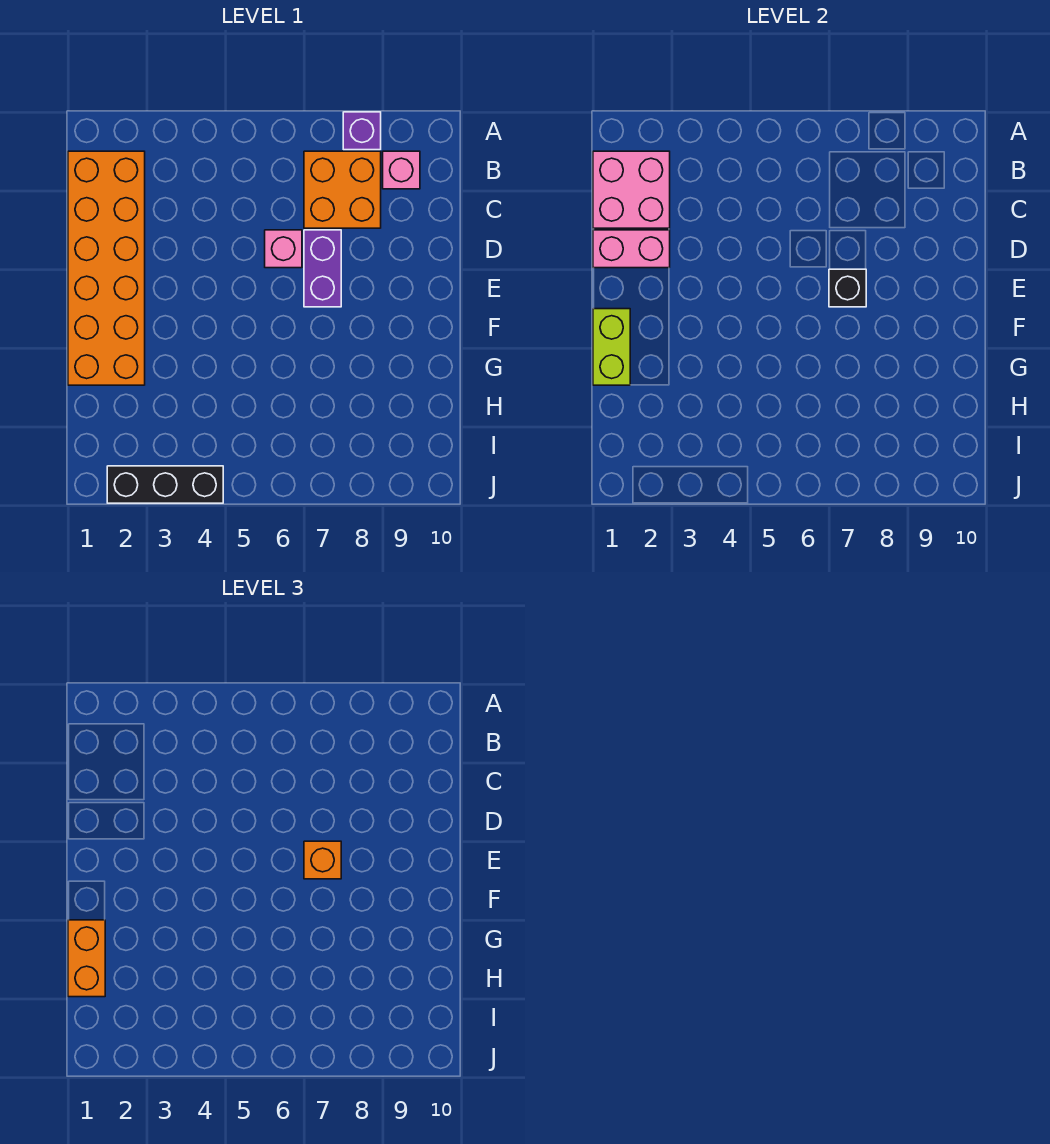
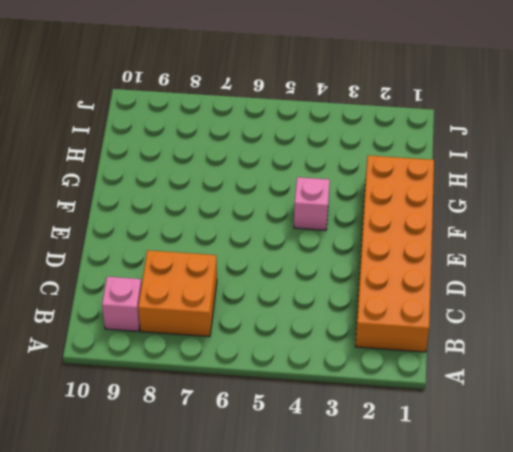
pink 1x1 brick [294,177,330,230] -> pink 1x1 brick moved to [265,230,302,268]
none -> purple 1x1 brick [343,112,381,150]
none -> purple 1x2 brick [304,230,341,307]
none -> black 1x3 brick [107,466,223,503]

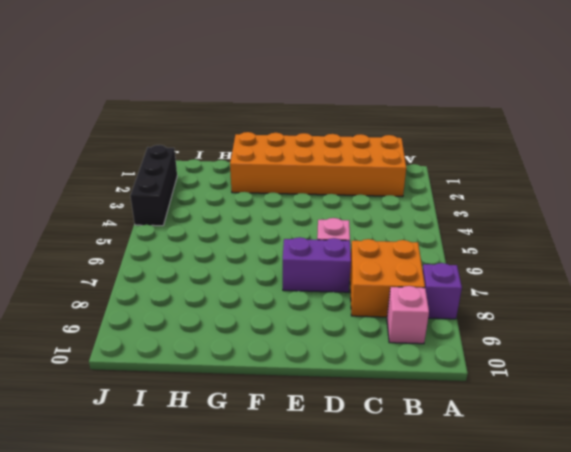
none -> pink 2x2 brick [593,151,670,228]
none -> pink 1x2 brick [593,230,670,268]
none -> black 1x1 brick [829,269,866,307]

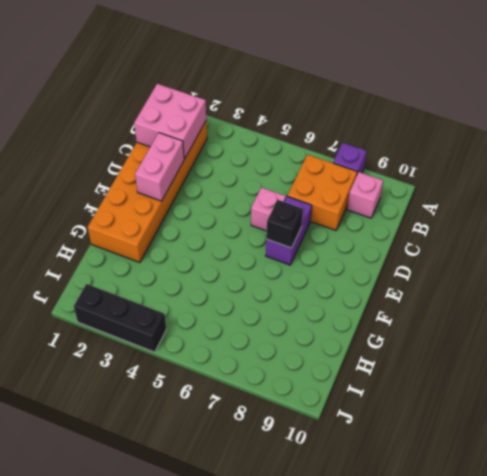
pink 1x2 brick [135,133,184,201] -> pink 1x2 brick turned to [593,230,670,268]
none -> lime 1x2 brick [593,309,630,385]
none -> orange 1x1 brick [304,841,341,879]
none -> orange 1x2 brick [68,920,105,997]

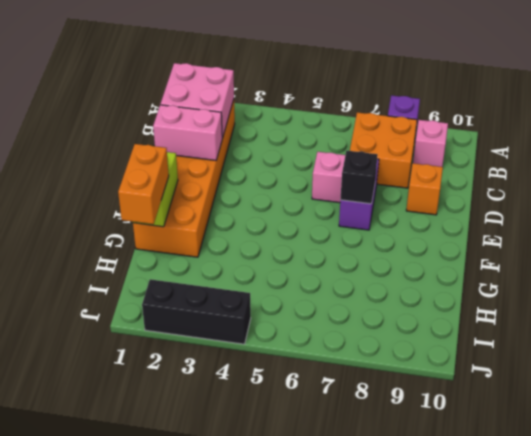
orange 1x1 brick [406,163,443,215] -> orange 1x1 brick moved to [304,841,341,879]

